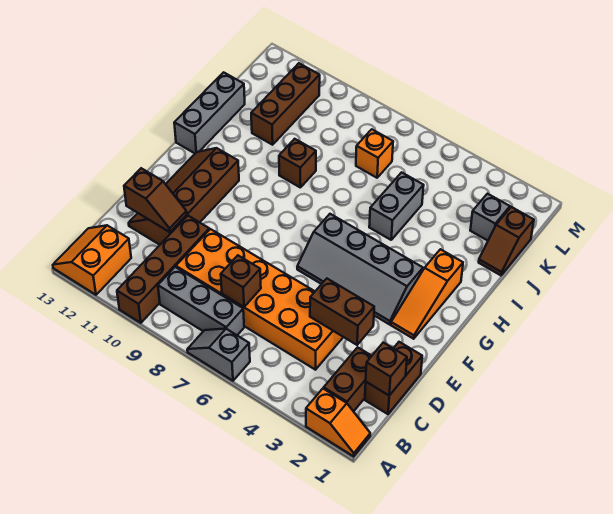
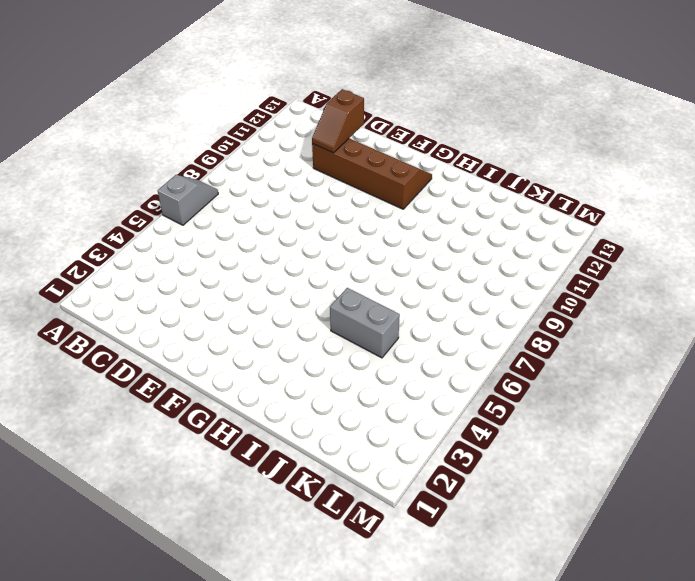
none -> orange 1x2 slope [306,389,370,456]
none -> brown 1x4 brick [117,216,209,323]
none -> orange 2x2 slope [53,225,131,295]

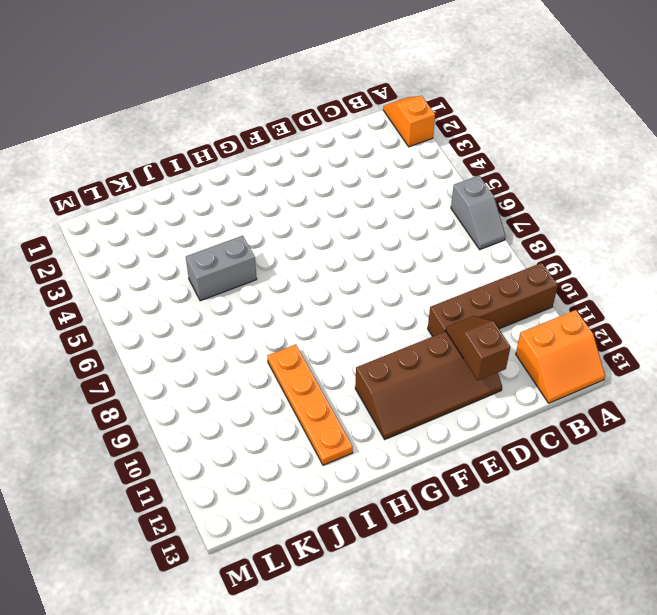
orange 1x4 plate [268,344,353,465] -> brown 1x1 brick [279,139,316,188]
none -> brown 1x2 brick [324,347,371,411]
none -> grey 1x3 brick [158,267,244,335]
none -> brown 1x2 brick [365,342,422,414]

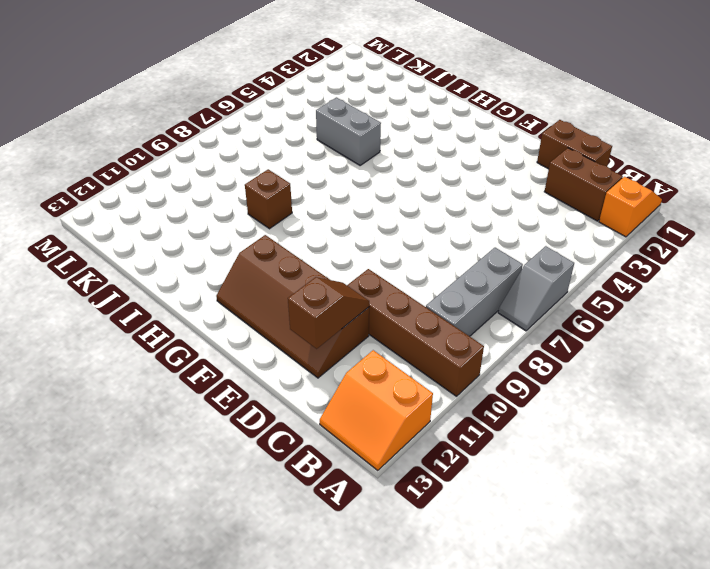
none -> orange 2x6 brick [176,229,343,370]
none -> orange 1x3 slope [391,249,463,339]
none -> grey 2x4 slope [297,214,423,324]

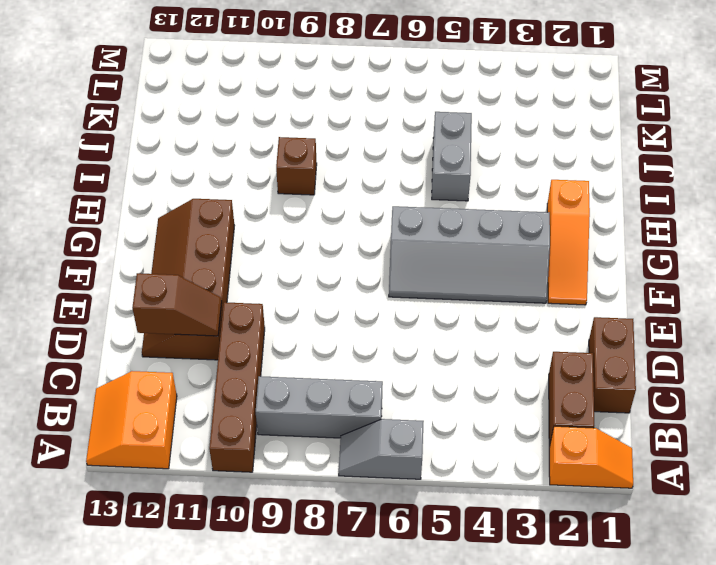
none -> orange 2x6 brick [176,229,343,370]
none -> grey 1x3 brick [174,72,245,153]
none -> brown 1x2 slope [479,207,534,275]

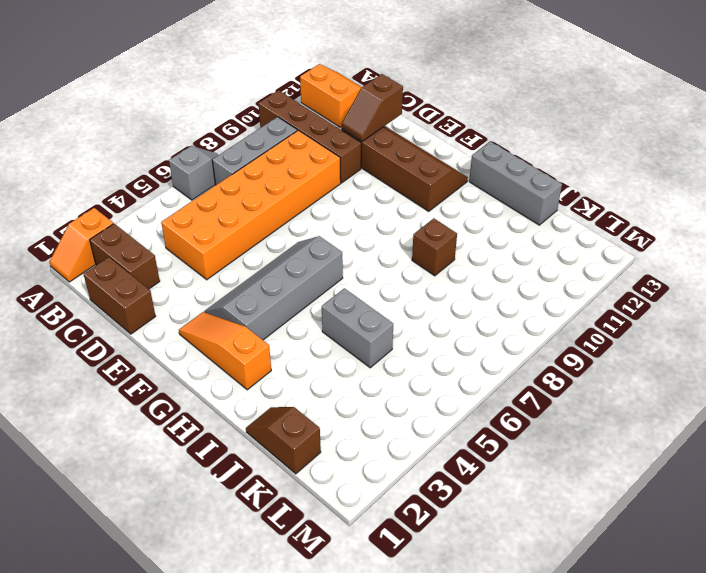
none -> brown 1x3 brick [251,63,320,145]
none -> grey 1x1 brick [470,194,510,241]
none -> orange 1x1 brick [356,129,393,178]

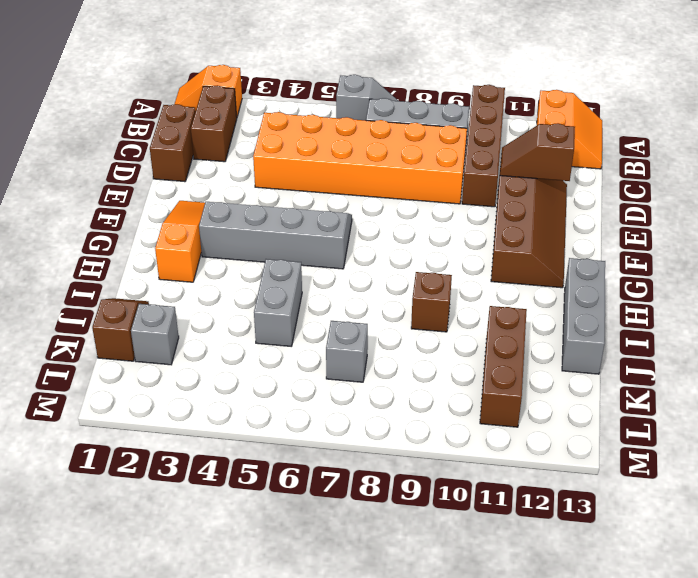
grey 1x1 brick [326,321,368,382] -> orange 1x1 brick [356,129,393,178]
none -> brown 1x1 brick [366,343,407,396]
none -> brown 1x1 brick [221,256,261,307]
none -> brown 1x2 brick [310,279,374,345]

